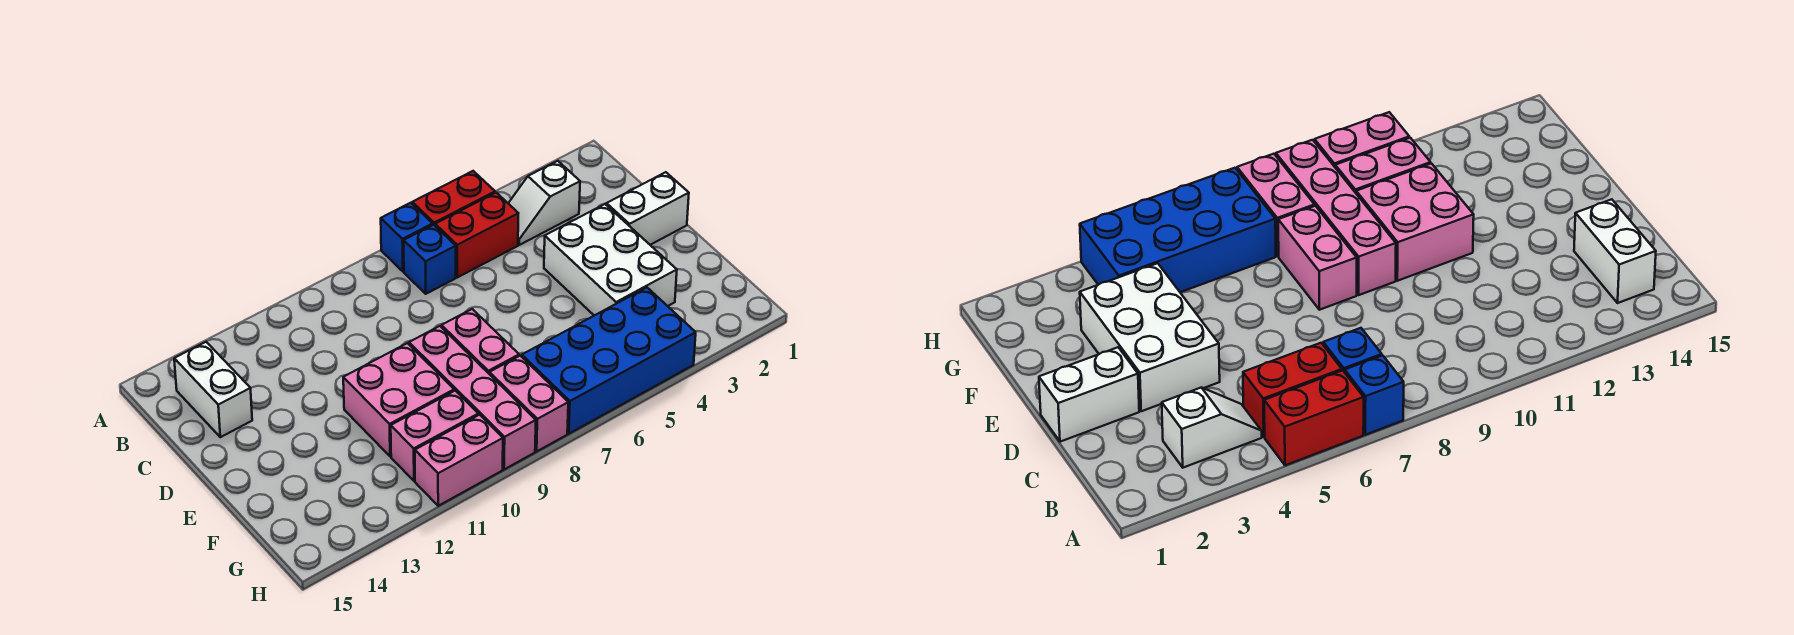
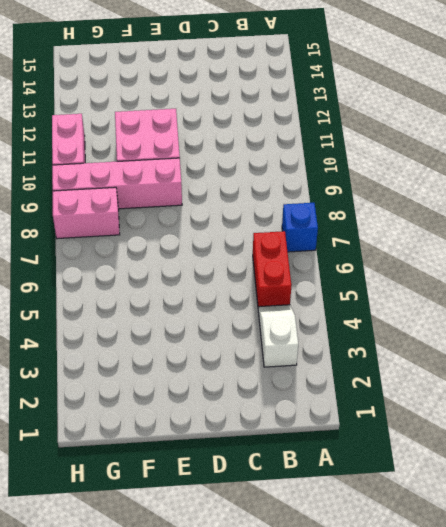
none -> red 1x2 brick [412,171,495,225]
none -> blue 1x1 brick [404,225,456,294]
none -> white 1x2 brick [174,342,252,437]

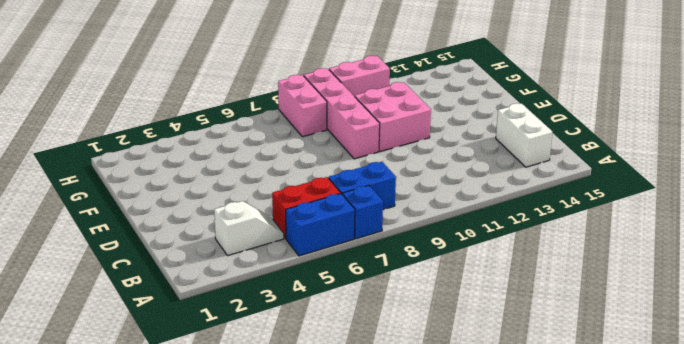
blue 1x2 brick [286,194,355,256] -> red 1x2 brick [412,171,495,225]
blue 1x2 brick [329,162,396,210] -> blue 1x1 brick [404,225,456,294]
none -> white 1x2 brick [607,172,689,245]
none -> white 2x3 brick [544,204,677,316]
none -> pink 1x2 brick [442,309,519,373]

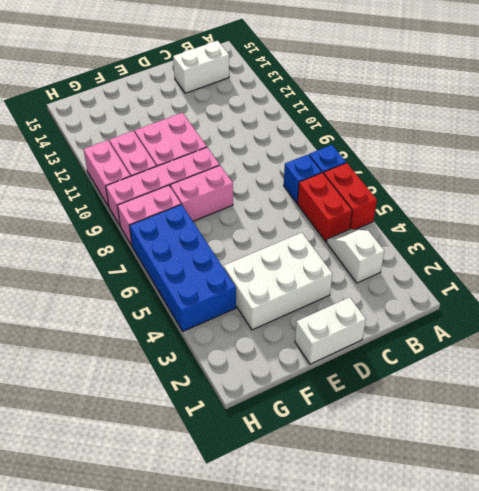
white 1x2 brick [295,297,366,364] -> white 1x2 brick turned to [607,172,689,245]

